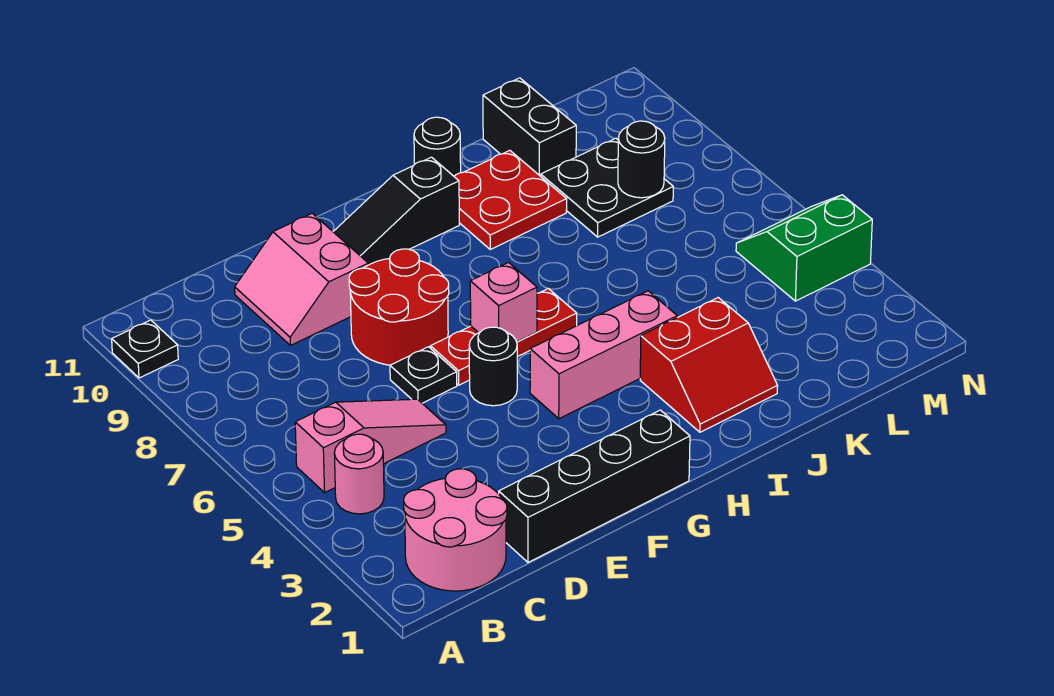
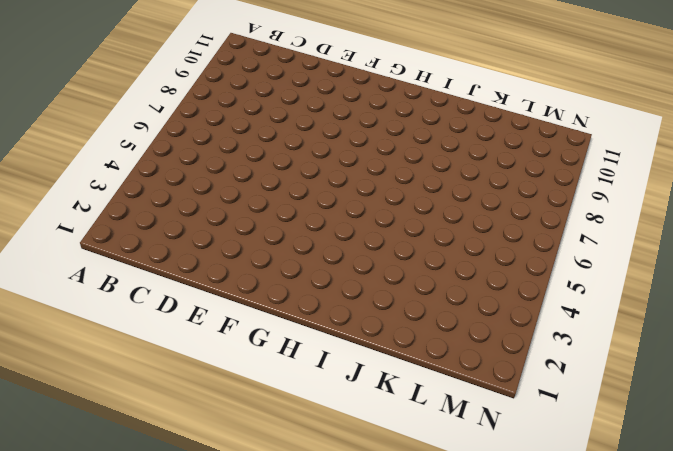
none -> black 1x1 plate [112,320,178,378]
none -> pink 2x2 round brick [404,469,507,591]
none -> pink 1x1 round brick [334,434,384,514]

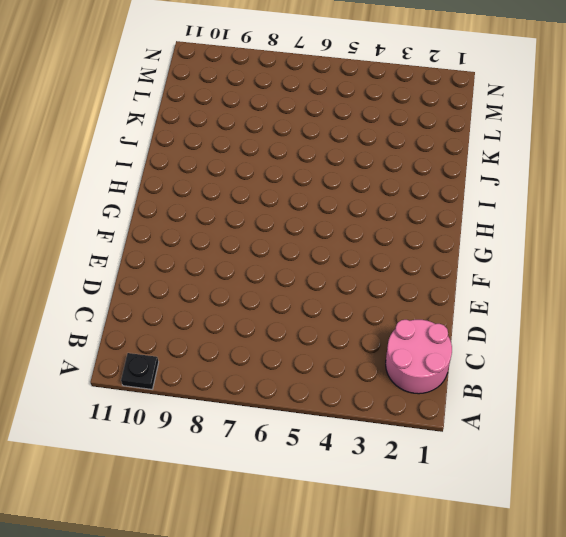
none -> pink 1x1 round brick [334,434,384,514]
none -> pink 1x3 slope [295,399,446,493]
none -> black 1x4 brick [499,410,690,562]

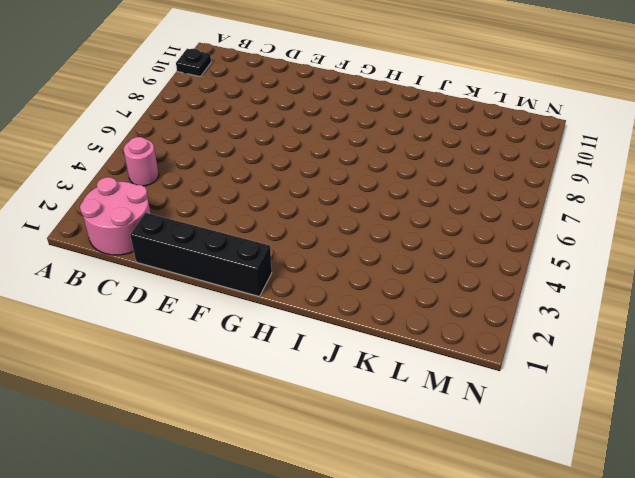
none -> pink 1x3 slope [295,399,446,493]
none -> pink 2x2 slope [235,213,368,345]
none -> black 1x1 plate [390,347,457,403]

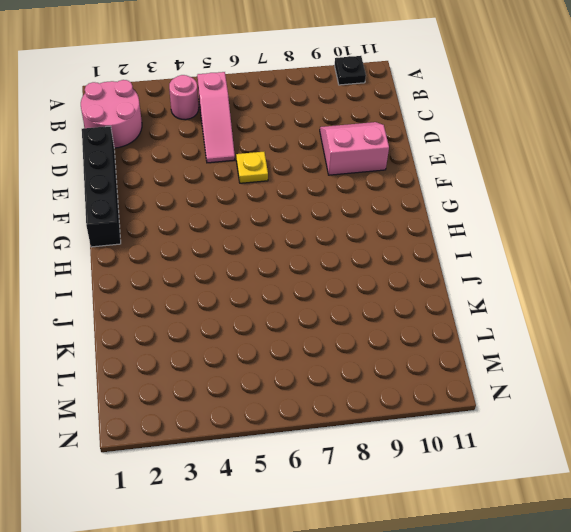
yellow 1x1 plate [236,152,268,183] -> black 1x1 plate [390,347,457,403]
none -> red 2x2 round brick [349,249,449,365]
none -> black 1x1 round brick [469,327,517,406]
none -> red 1x3 plate [430,289,577,385]

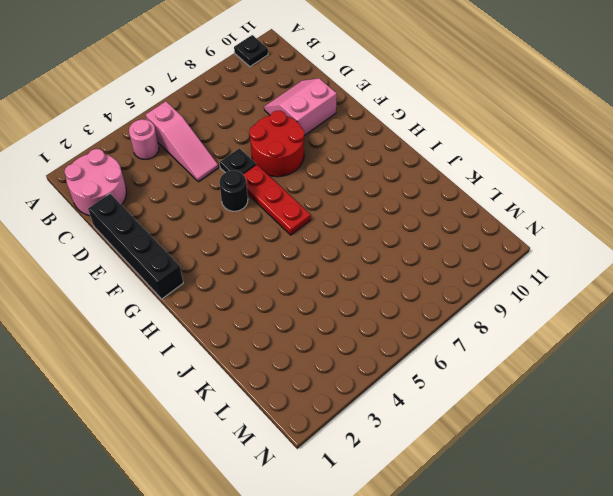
none -> black 1x3 slope [333,157,459,265]
none -> pink 1x3 brick [530,291,677,419]
none -> red 2x2 slope [640,298,778,432]

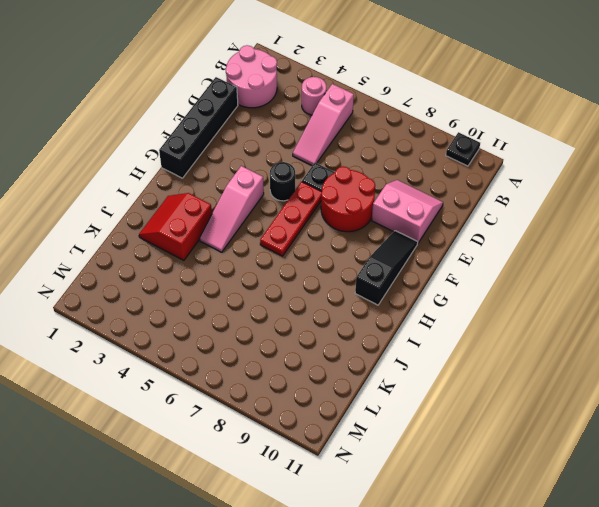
pink 1x3 slope [200,166,264,252] -> pink 1x3 brick [530,291,677,419]
none -> red 2x2 plate [454,150,567,249]
none -> black 1x1 round brick [414,117,461,176]
none -> black 2x2 plate [541,138,673,237]

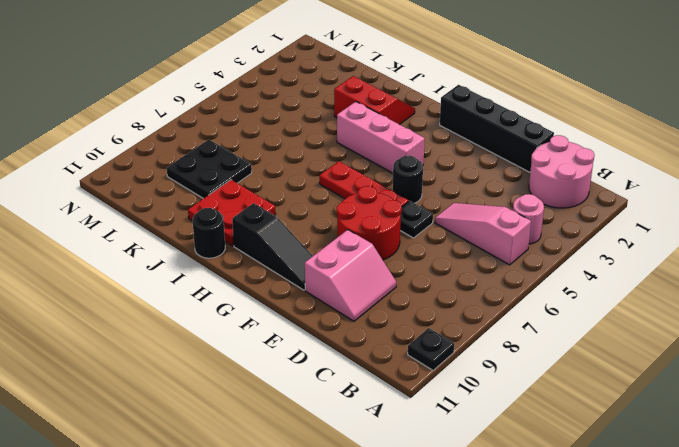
none -> black 1x2 brick [483,78,576,176]
none -> green 2x2 slope [736,195,872,301]
none -> pink 1x1 brick [470,263,537,342]

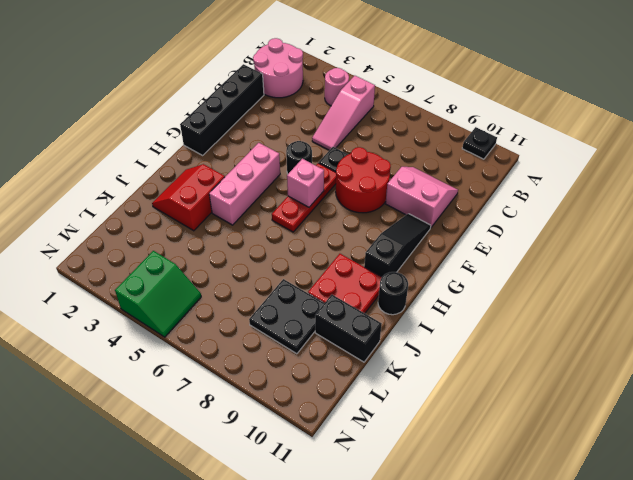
none -> black 1x1 round brick [618,121,665,198]

